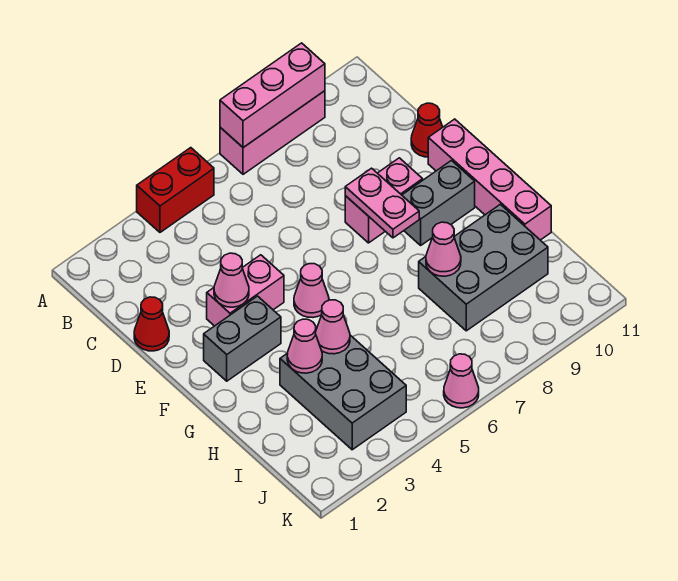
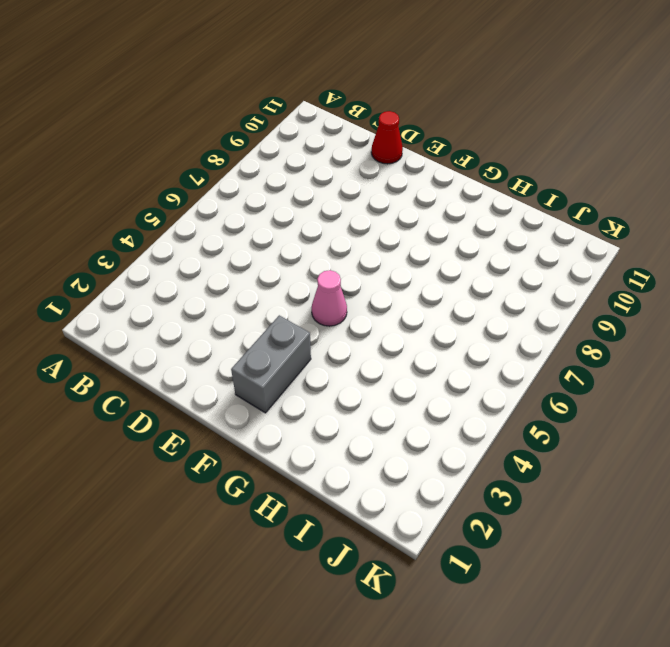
none -> red 1x2 brick [137,148,214,232]
none -> pink 1x3 brick [220,91,325,174]
none -> red 1x1 cone [134,297,169,351]

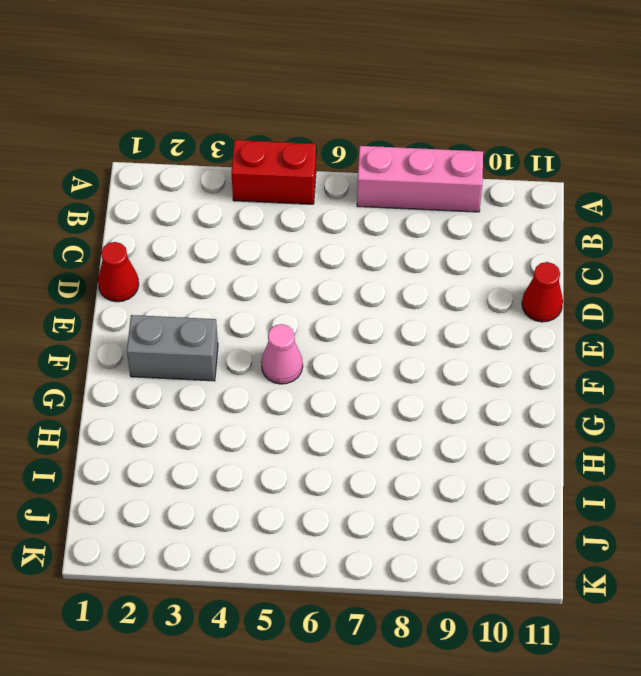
none -> pink 1x2 brick [207,255,284,326]
none -> pink 1x2 brick [345,158,423,243]
none -> pink 1x4 brick [428,119,551,240]

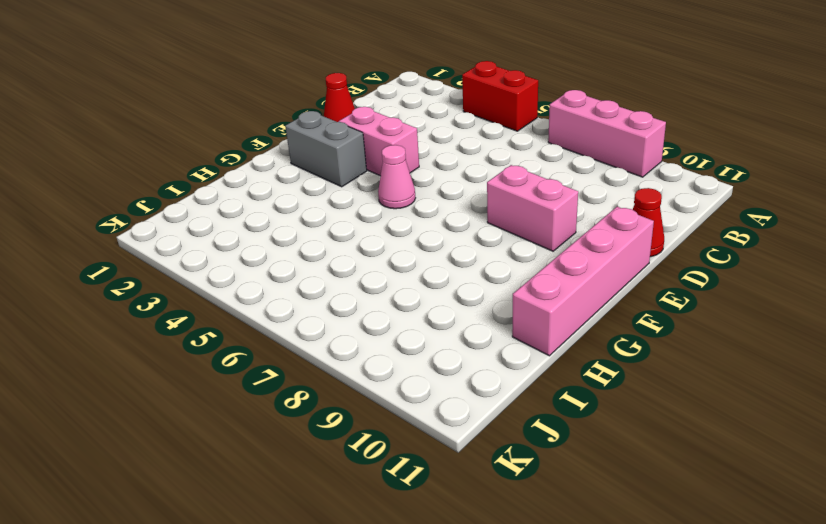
none -> grey 1x2 brick [402,161,475,245]
none -> grey 2x3 brick [280,335,406,450]
none -> grey 2x3 brick [419,204,548,331]

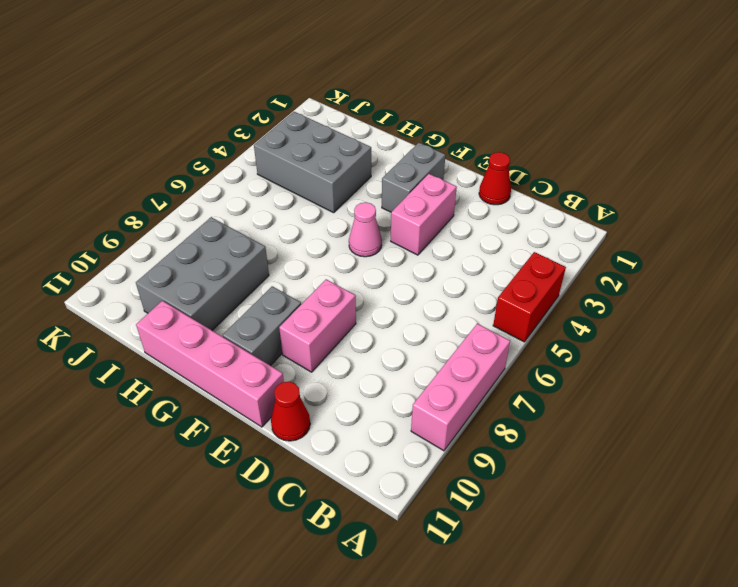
none -> pink 1x1 cone [444,354,479,408]
none -> pink 1x3 brick [220,43,325,148]
none -> pink 1x1 cone [214,253,249,307]

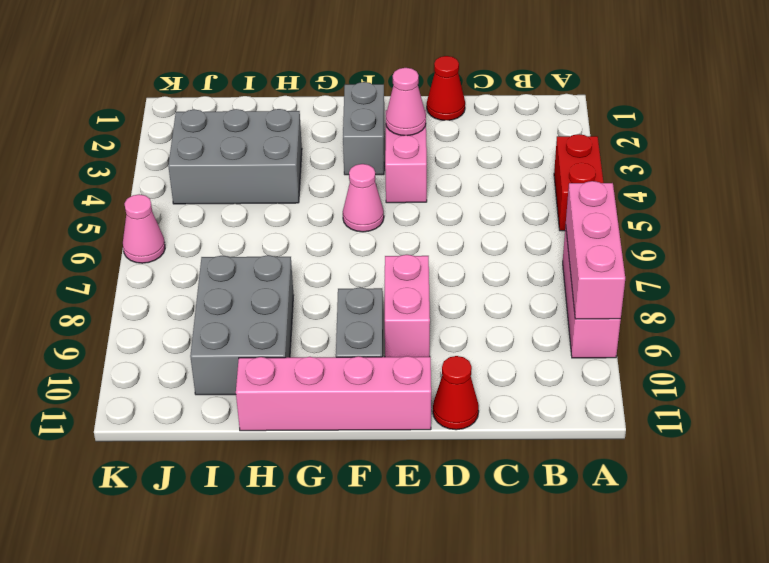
none -> pink 1x2 plate [345,168,419,238]
none -> pink 1x1 cone [287,319,322,373]
none -> pink 1x1 cone [316,300,350,354]

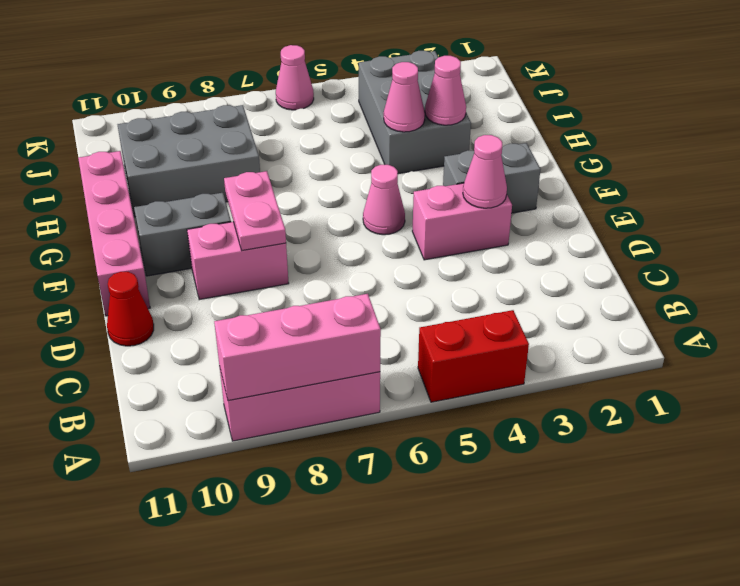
none -> red 1x1 cone [134,297,169,351]
none -> pink 1x1 cone [426,222,461,276]

